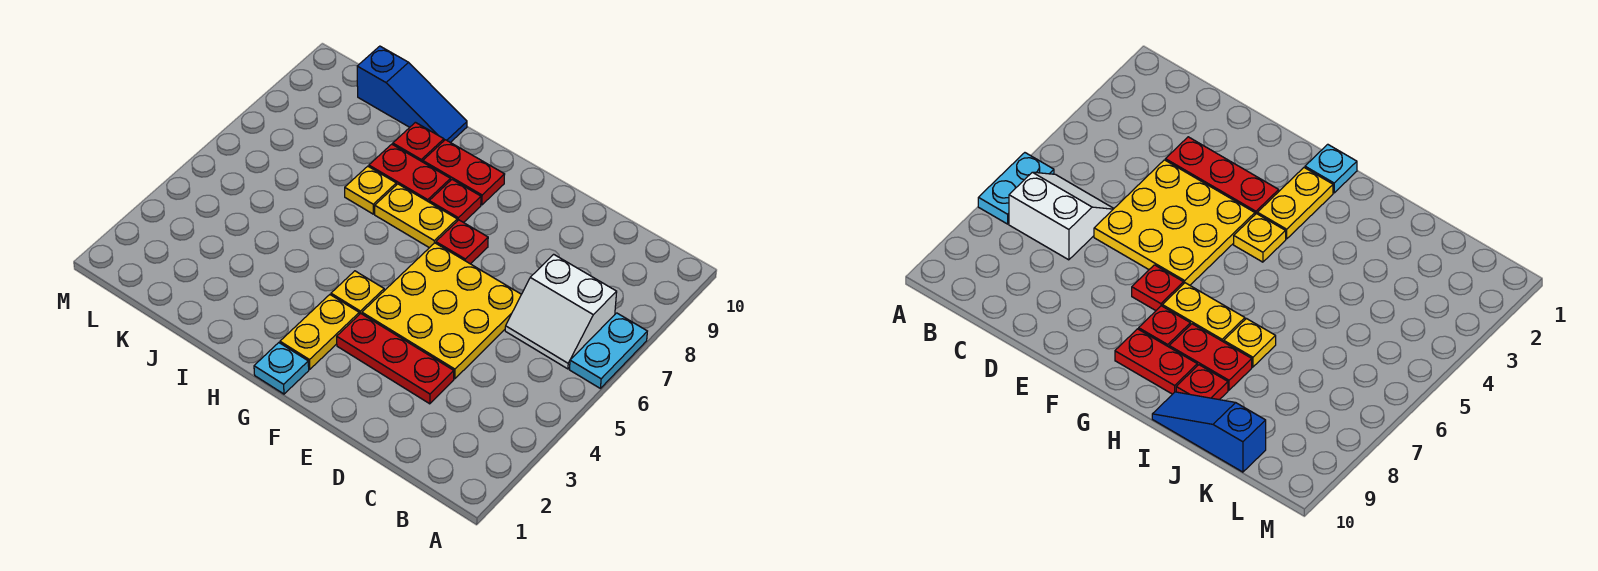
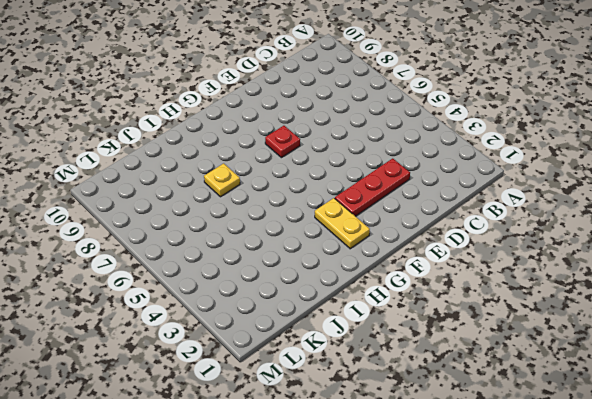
none -> cyan 1x2 plate [569,313,647,388]
none -> white 2x2 slope [505,254,617,369]
none -> yellow 3x3 plate [362,243,521,379]

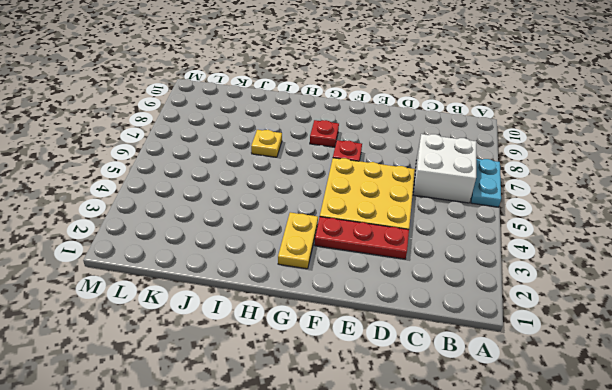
white 2x2 brick [413,134,476,203] -> white 2x2 slope [505,254,617,369]
none -> cyan 1x1 plate [254,343,309,394]
none -> yellow 1x1 plate [331,271,384,314]
none -> yellow 1x2 plate [375,184,457,248]

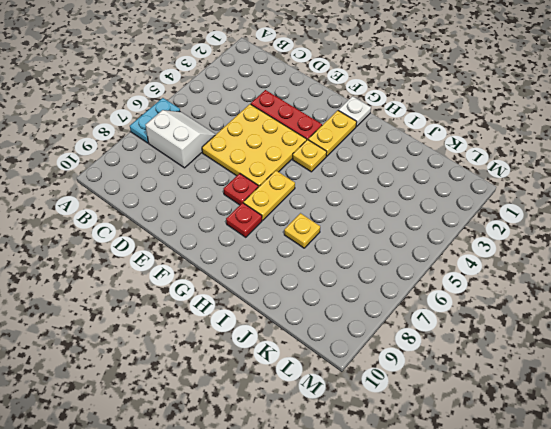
white 1x1 plate [338,96,371,127] -> cyan 1x1 plate [254,343,309,394]
yellow 1x2 plate [243,171,295,220] -> yellow 1x2 plate turned to [375,184,457,248]
none -> red 1x2 plate [423,140,505,205]
none -> red 1x2 plate [369,144,450,202]
none -> red 1x1 plate [393,122,444,162]

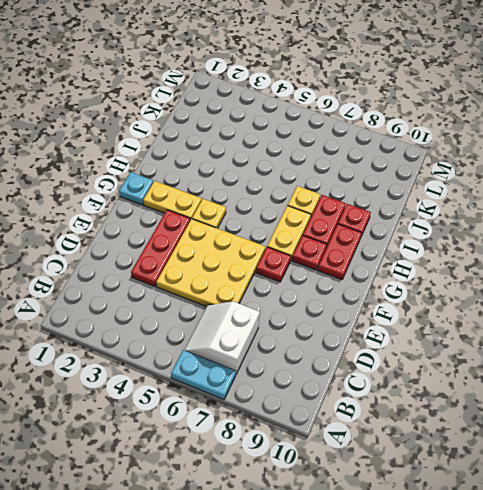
none -> blue 1x3 slope [357,46,467,142]

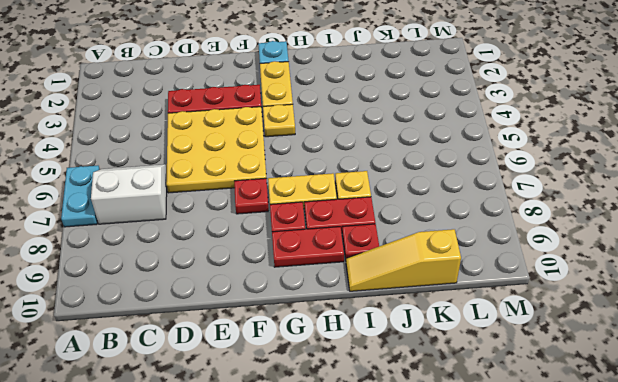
yellow 1x3 slope [346,229,461,291] -> blue 1x3 slope [357,46,467,142]

